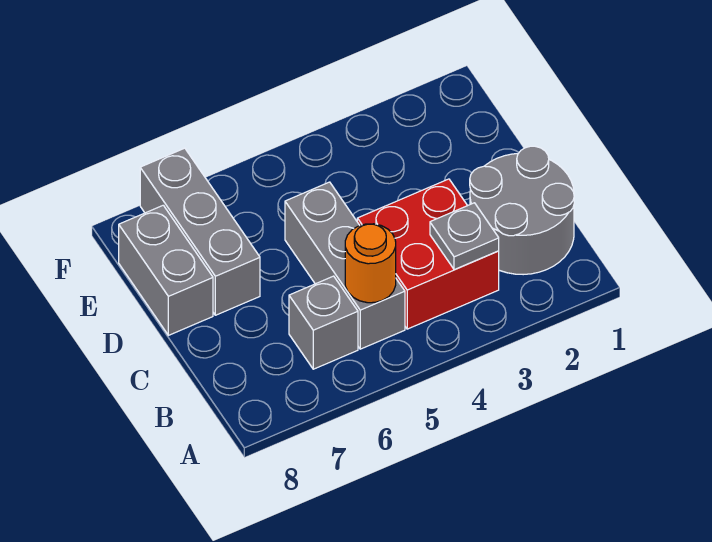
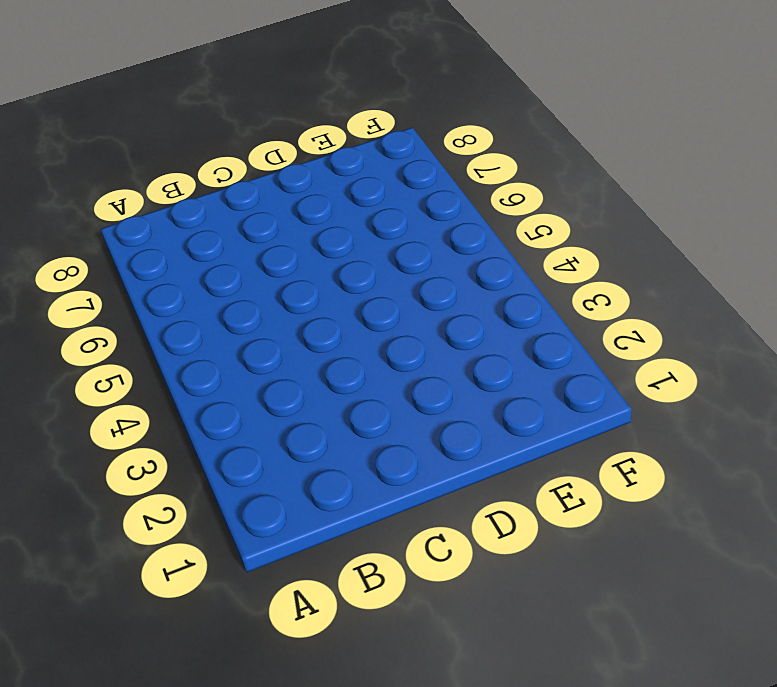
none -> grey 2x2 round brick [470,146,574,275]
none -> red 2x2 brick [357,179,499,329]

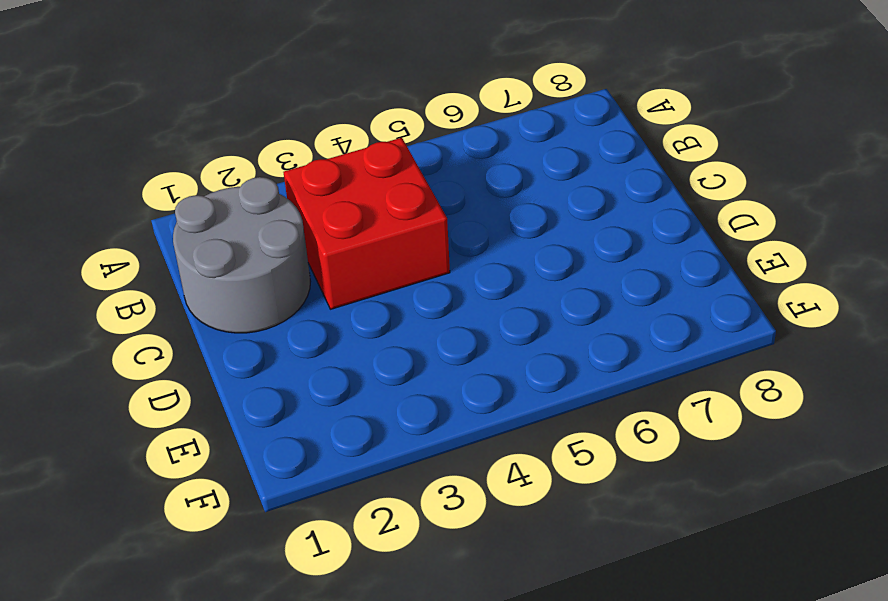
none -> grey 1x3 brick [285,182,405,349]
none -> grey 1x1 brick [289,276,358,369]

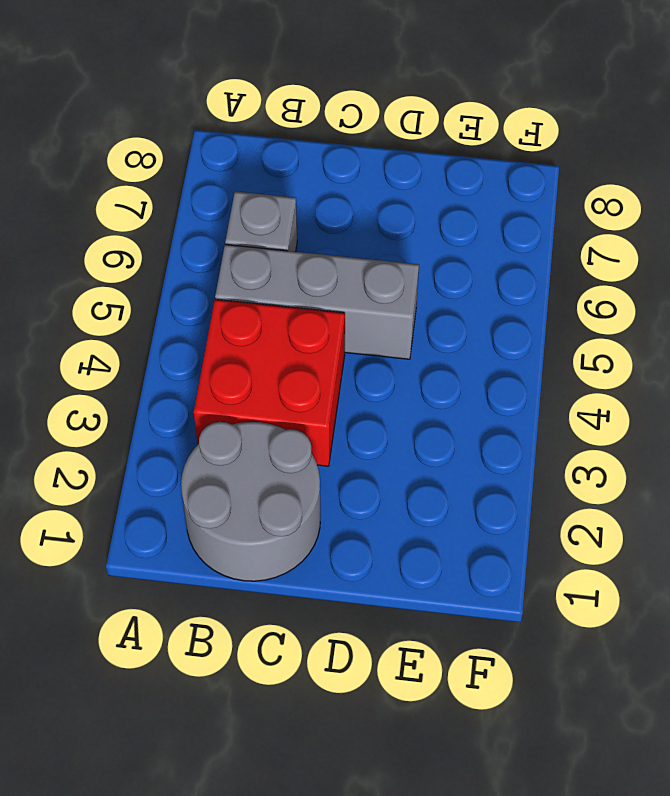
none -> grey 1x3 brick [140,148,260,315]
none -> grey 1x2 brick [119,205,213,335]

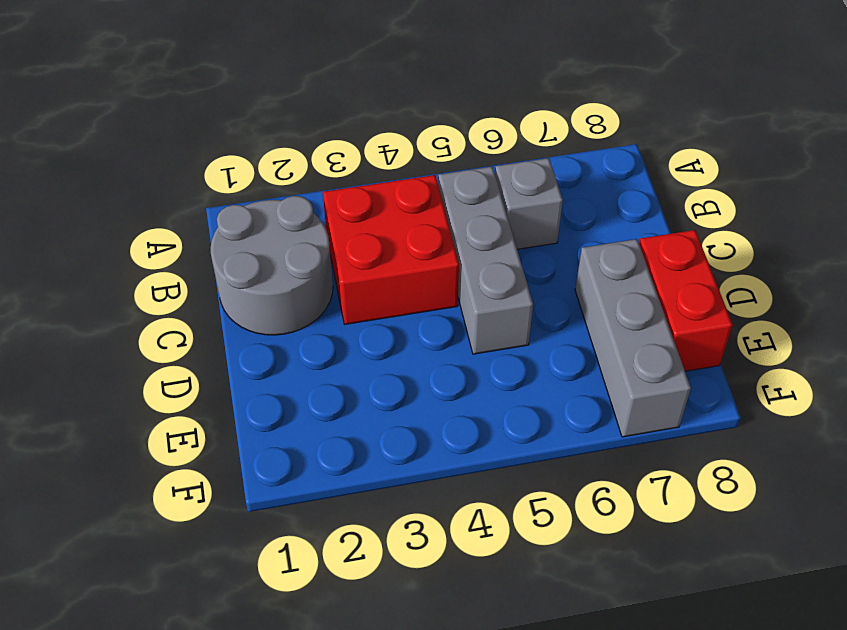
red 1x2 brick [639,230,733,371] -> grey 1x2 brick [119,205,213,335]
none -> grey 1x1 plate [430,203,499,270]
none -> orange 1x1 round brick [345,224,396,303]

